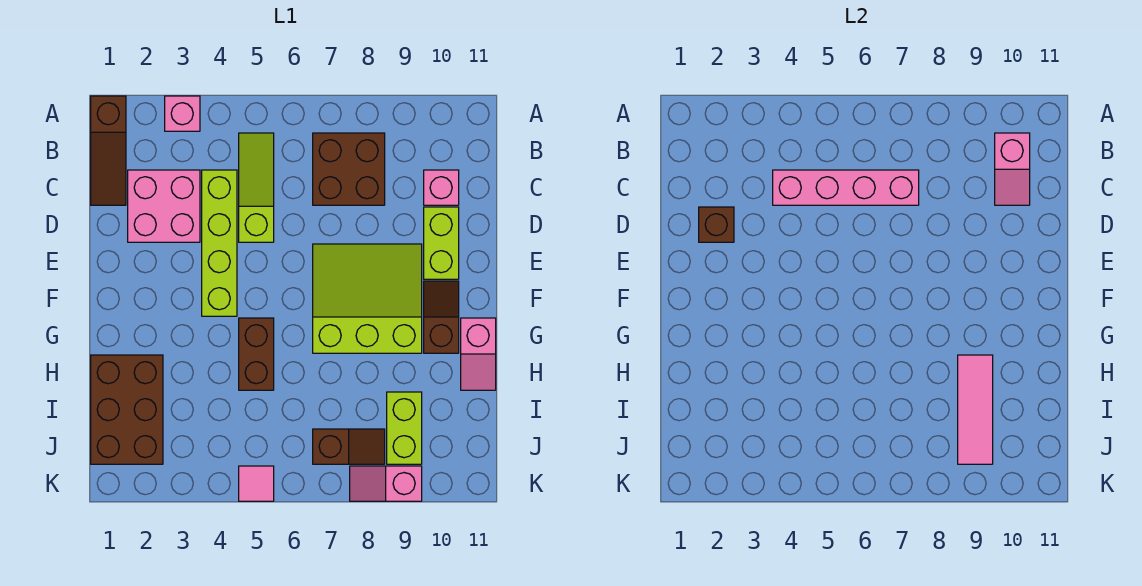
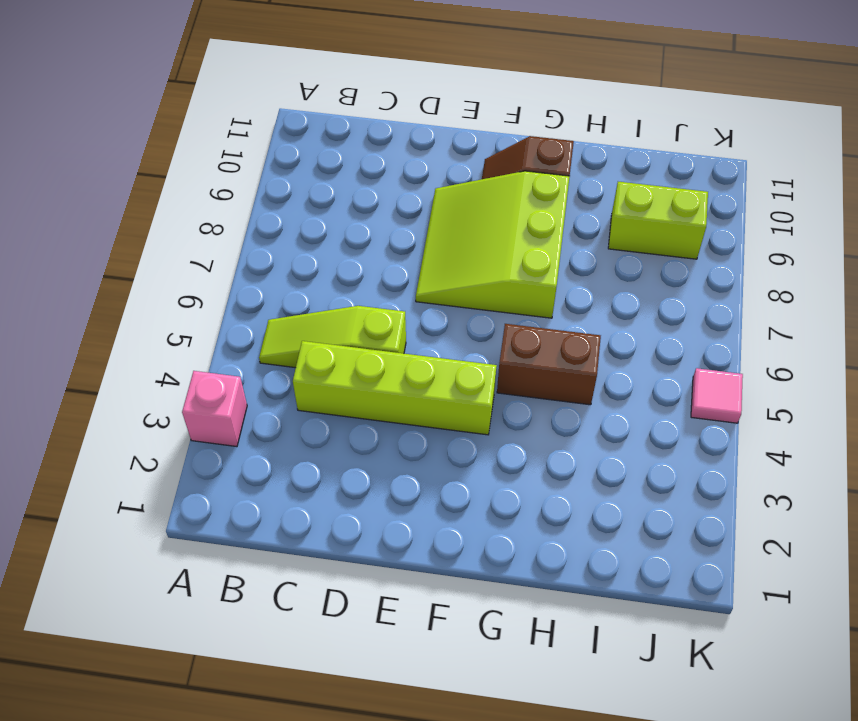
none -> brown 1x3 slope [91,96,126,205]
none -> brown 2x2 brick [313,133,385,205]
none -> pink 2x2 brick [128,170,200,242]

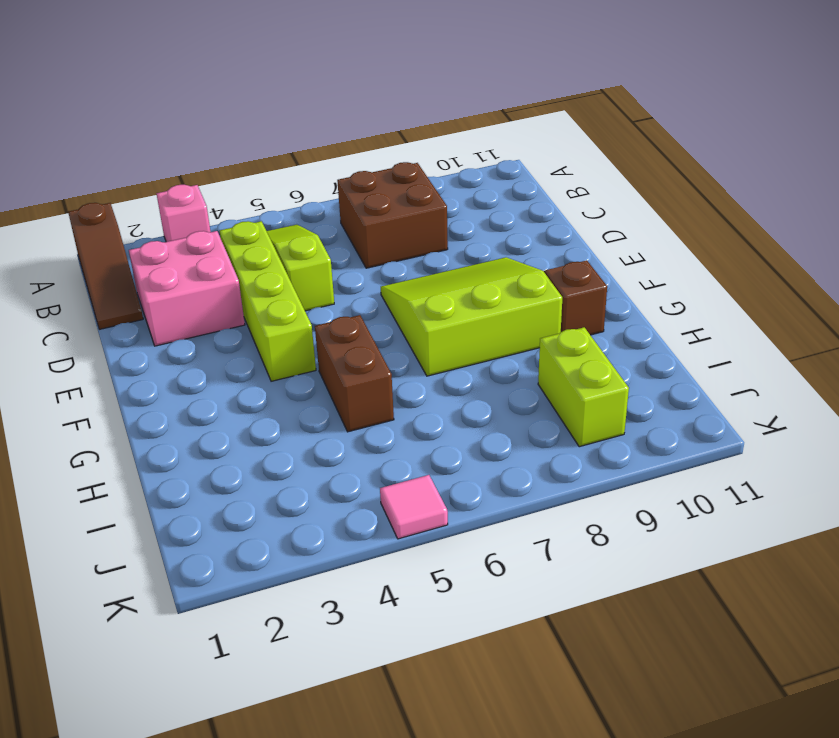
none -> pink 1x1 brick [424,170,459,205]
none -> lime 1x2 brick [424,207,459,279]
none -> pink 1x2 slope [461,318,496,390]

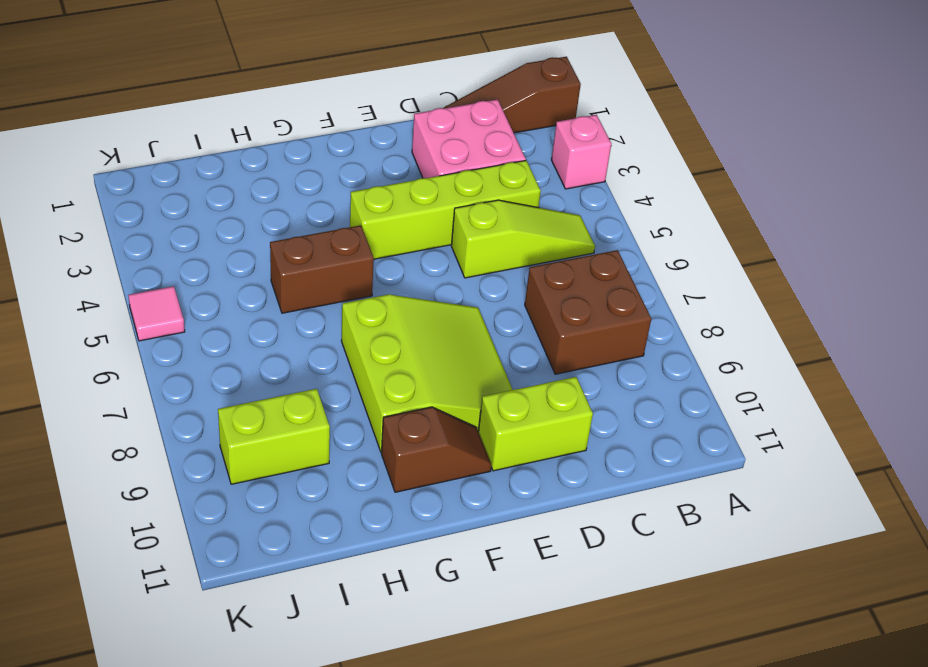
none -> pink 1x1 brick [424,170,459,205]
none -> pink 1x2 slope [461,318,496,390]
none -> brown 2x3 brick [91,355,163,464]

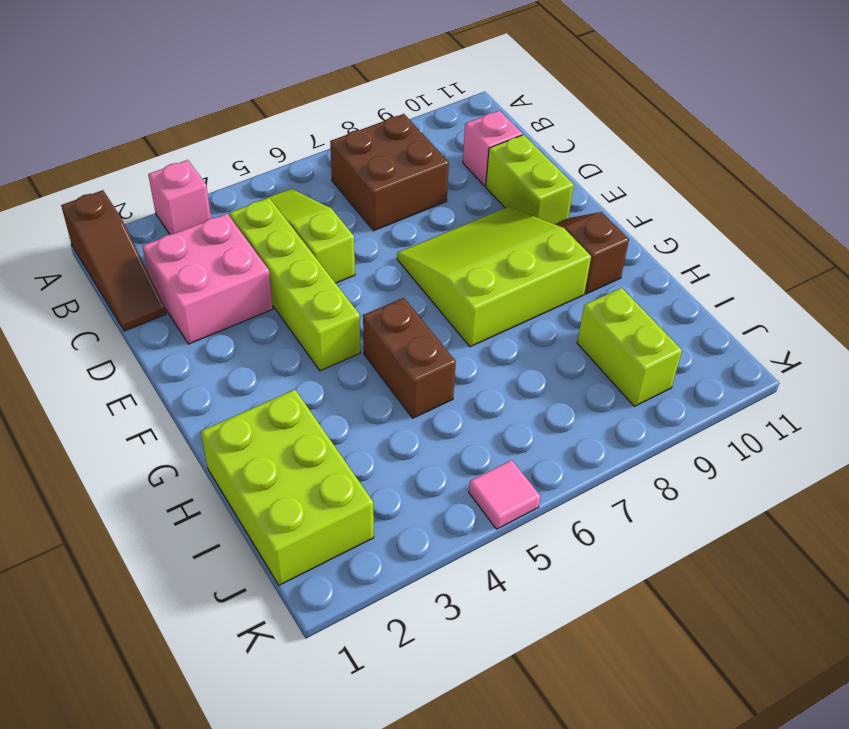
lime 2x3 brick [201,390,374,585] -> brown 2x3 brick [91,355,163,464]
none -> pink 1x2 slope [461,318,496,390]
none -> brown 1x2 slope [313,429,385,464]
none -> pink 1x2 slope [350,466,422,501]

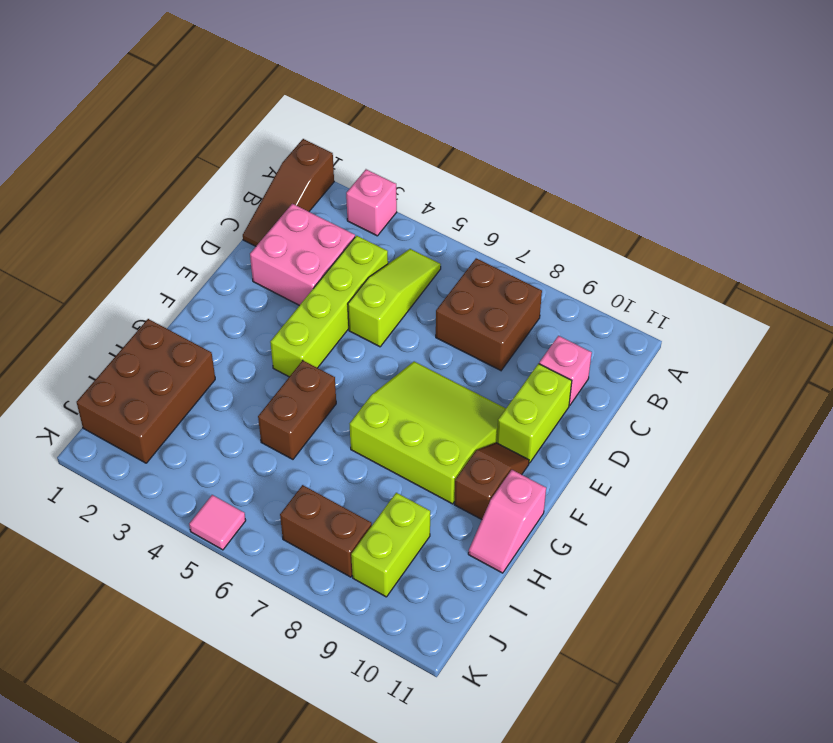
brown 1x2 brick [280,485,372,577] -> brown 1x2 slope [313,429,385,464]
none -> pink 1x2 slope [350,466,422,501]
none -> pink 1x2 slope [995,133,1030,205]
none -> pink 1x4 brick [773,170,919,205]

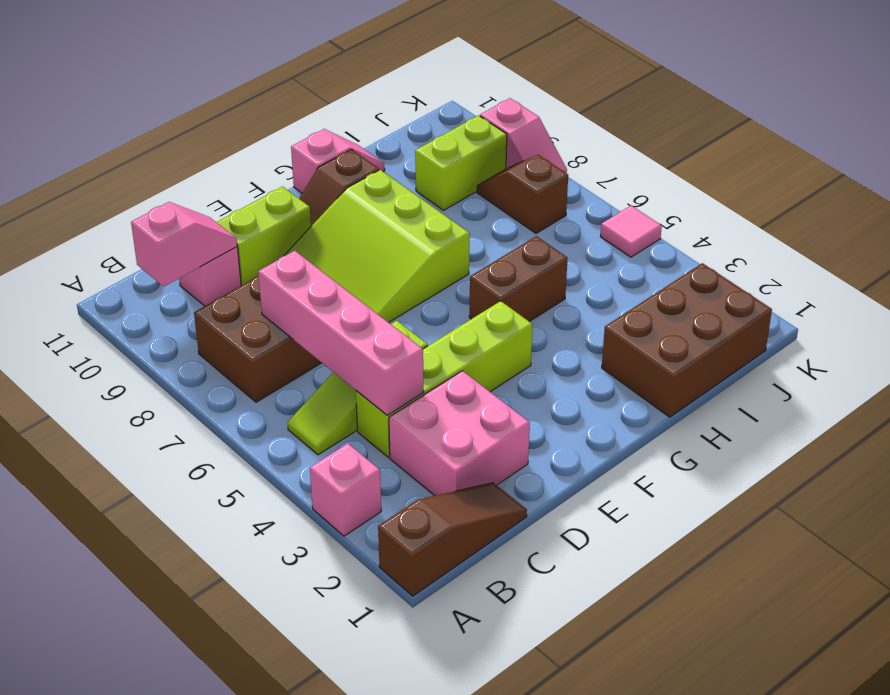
none -> brown 1x1 brick [699,207,734,242]
none -> pink 1x3 tile [958,355,993,464]

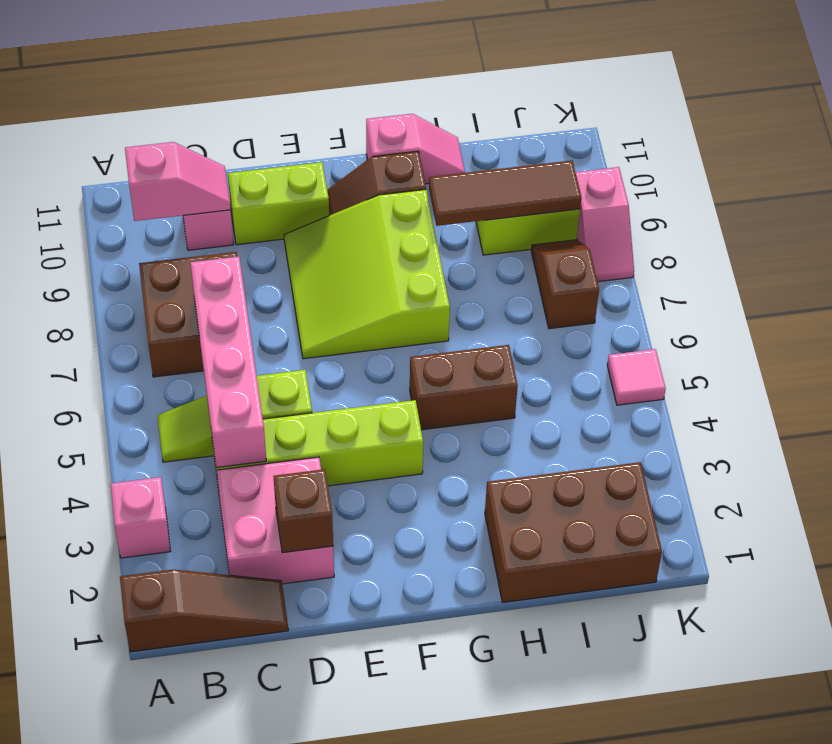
brown 1x3 tile [429,161,581,226] -> pink 1x3 tile [958,355,993,464]

